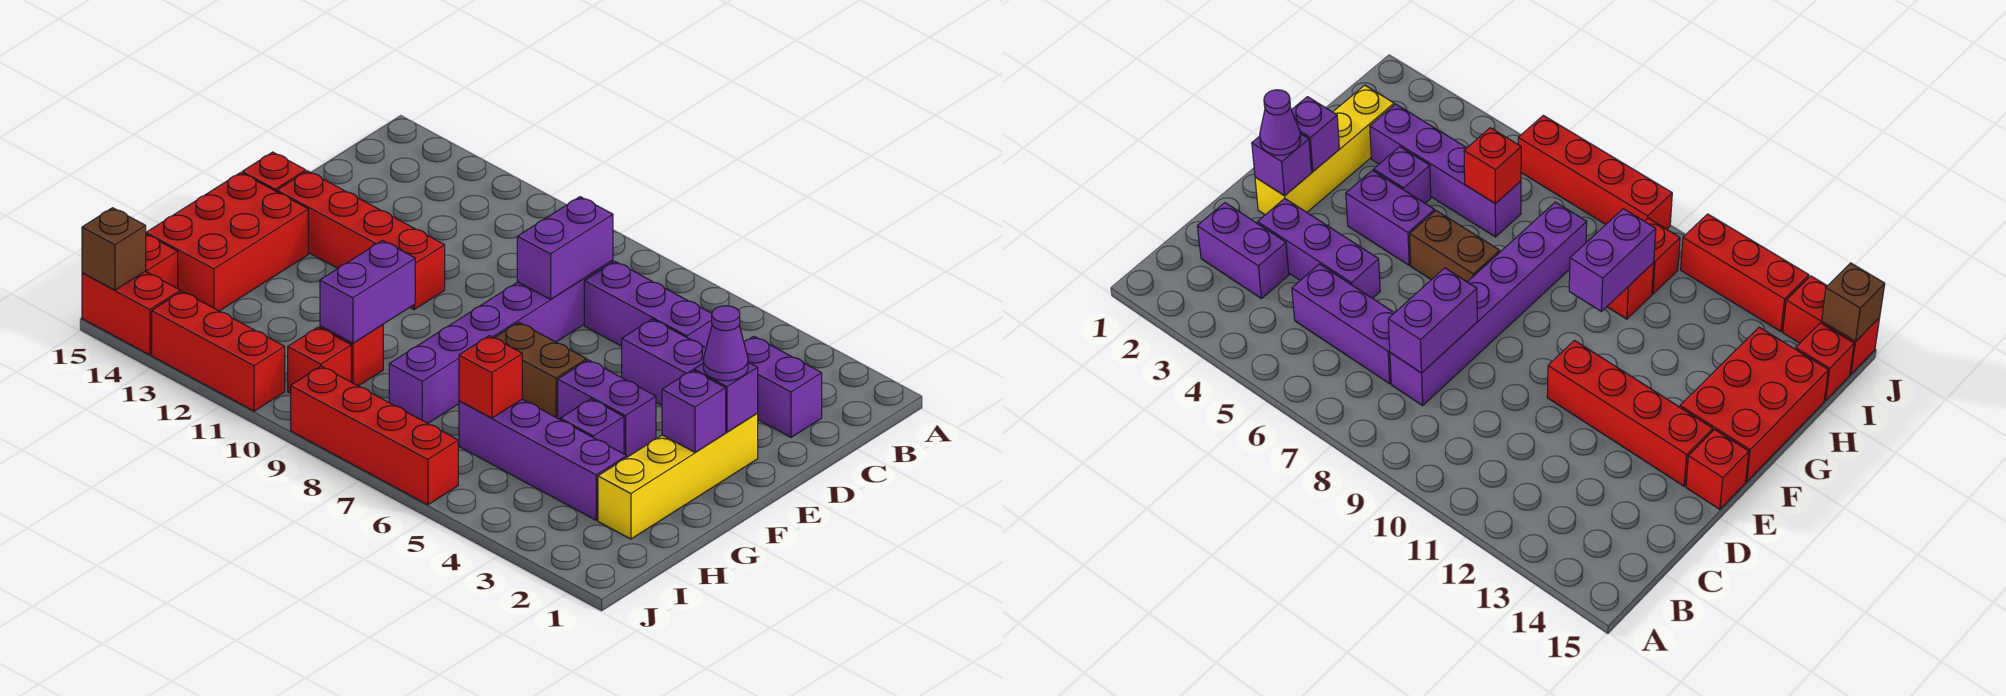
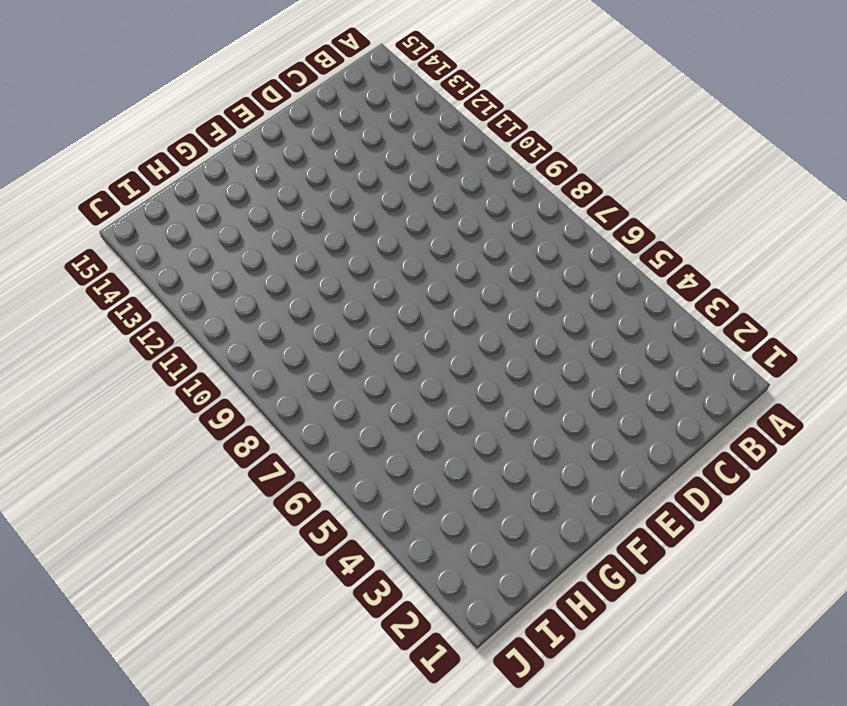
none -> purple 1x2 brick [744,336,822,437]
none -> purple 1x3 brick [584,261,712,348]
none -> purple 1x6 brick [389,260,613,423]

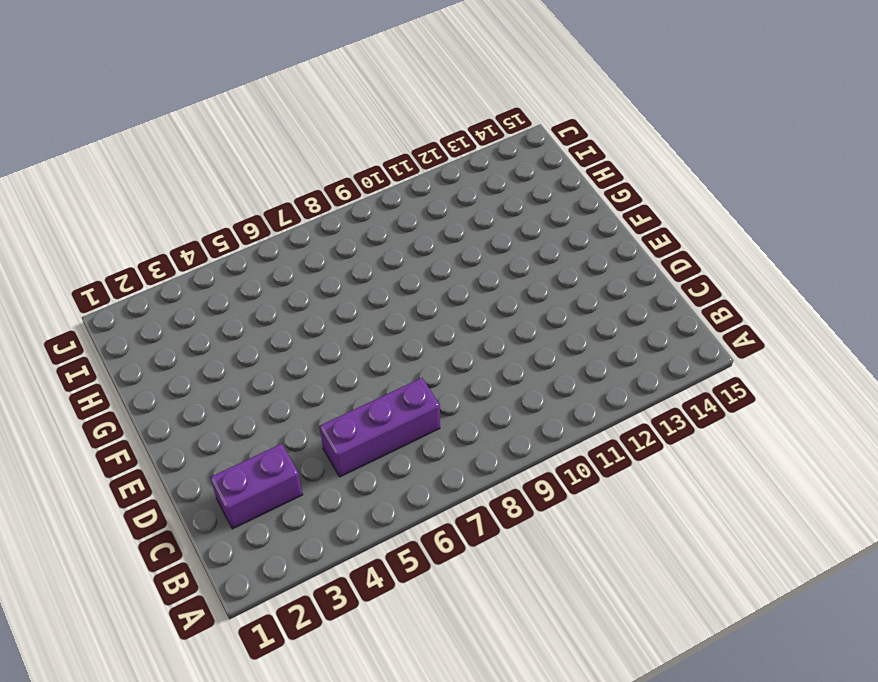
none -> purple 1x6 brick [389,260,613,423]
none -> purple 1x3 brick [622,319,706,405]
none -> yellow 1x4 brick [598,414,758,539]

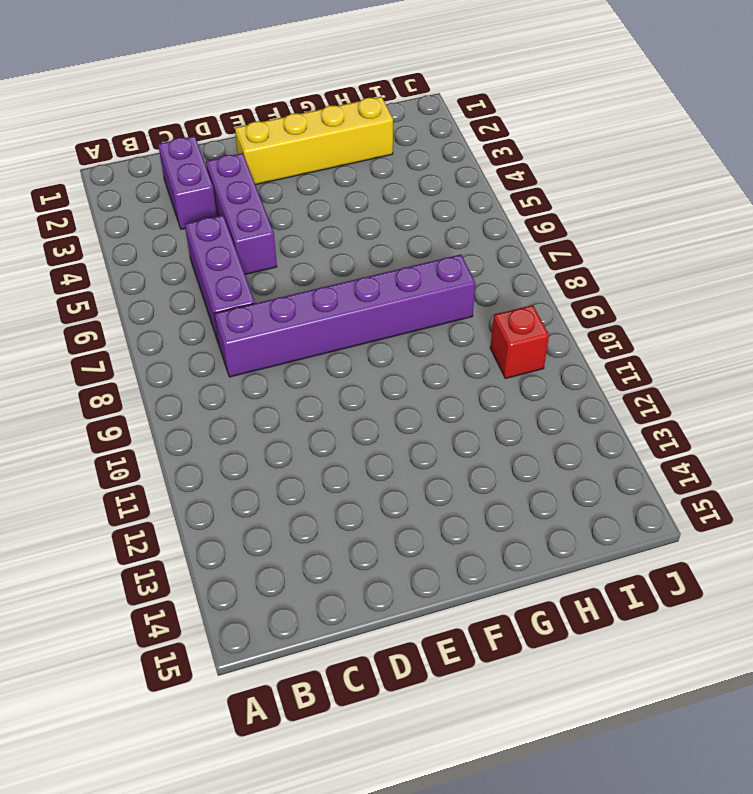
none -> red 1x4 brick [277,171,445,309]
none -> red 1x1 brick [242,152,306,192]
none -> purple 1x2 brick [558,360,656,457]

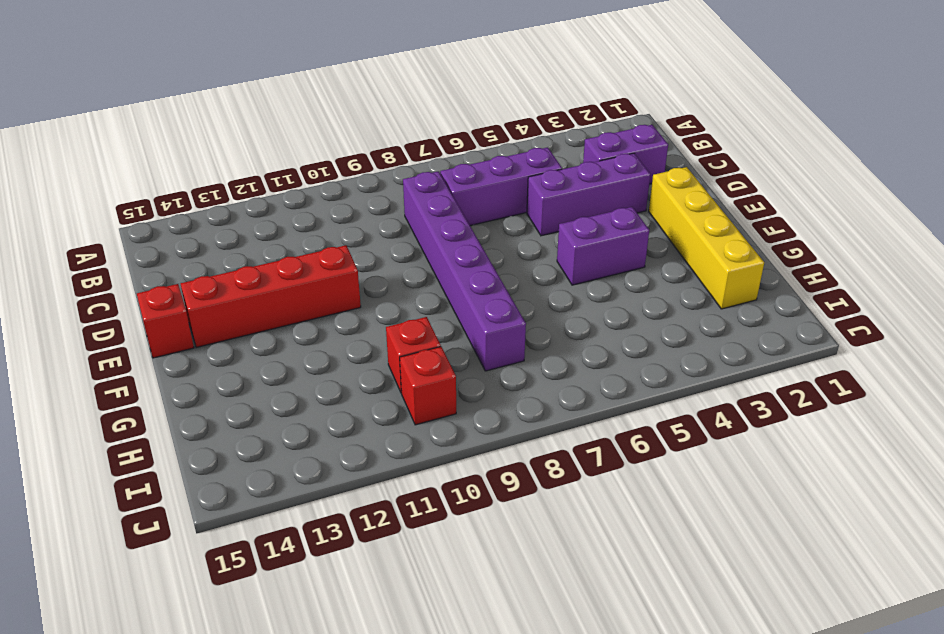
none -> brown 1x2 brick [495,322,587,418]
none -> red 2x3 brick [146,172,308,311]
none -> purple 1x1 brick [560,399,624,454]

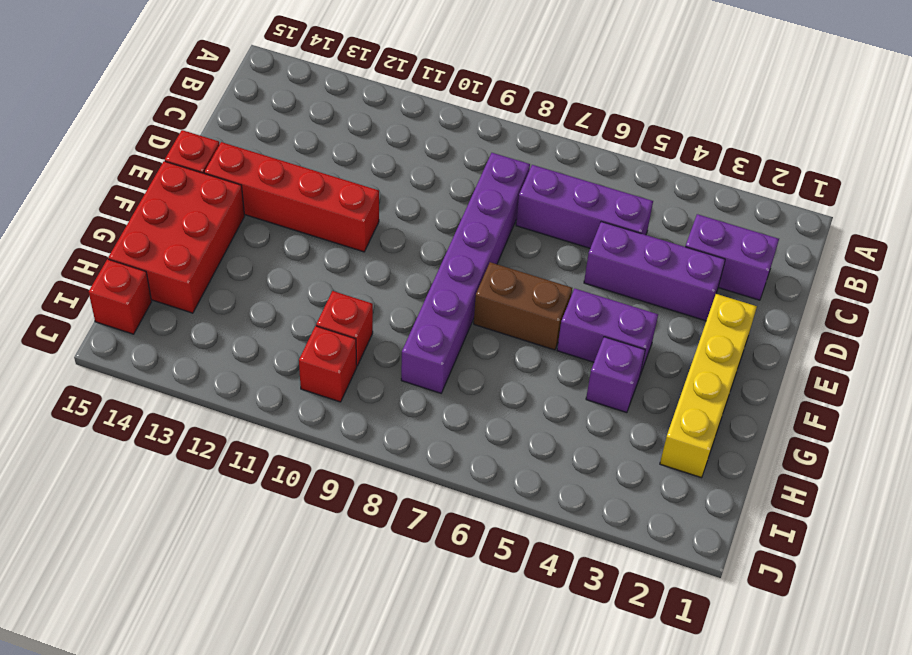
none -> purple 1x4 brick [459,399,627,520]
none -> red 1x4 brick [291,366,458,505]
none -> red 1x3 brick [152,291,285,411]

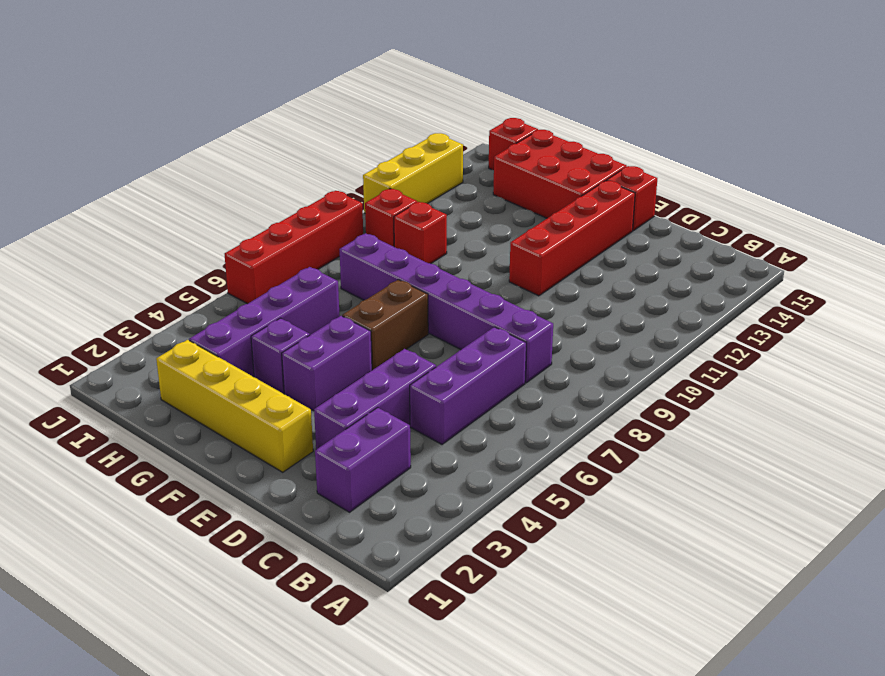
yellow 1x3 brick [363,133,463,213] -> red 1x3 brick [152,291,285,411]
none -> red 1x2 brick [82,271,180,355]
none -> purple 1x2 brick [517,197,613,299]
none -> purple 1x1 brick [694,363,758,432]

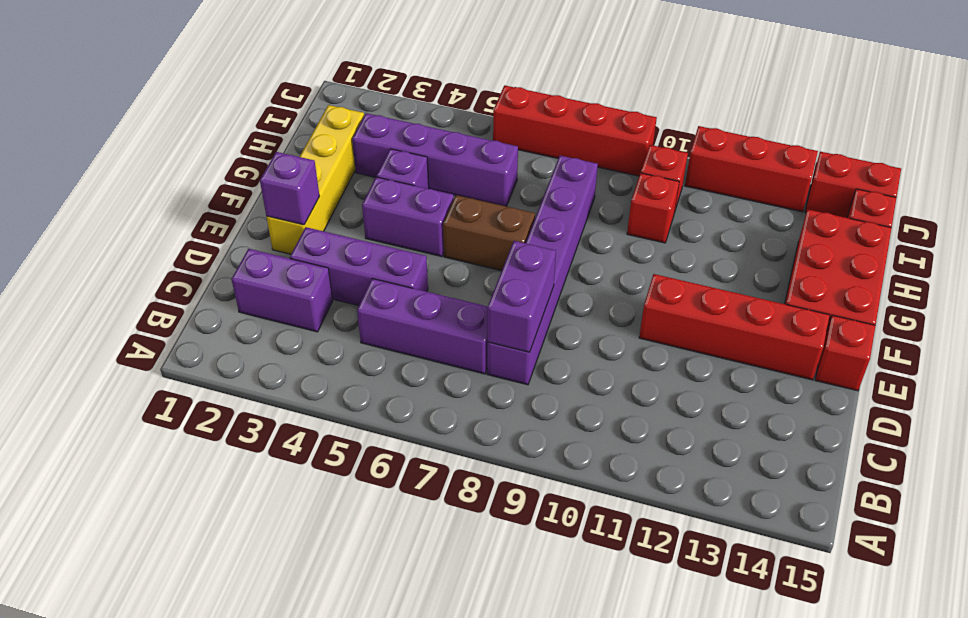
none -> purple 1x1 brick [662,370,726,452]
none -> purple 1x2 brick [320,240,415,343]
none -> red 1x1 brick [459,336,522,418]

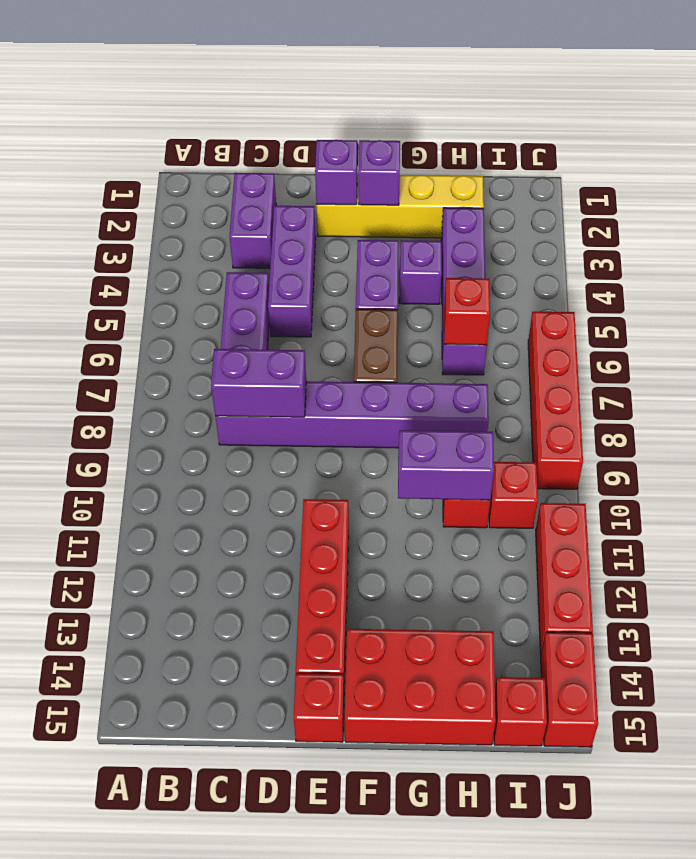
none -> brown 1x1 brick [82,208,146,290]
none -> purple 1x1 cone [703,306,748,381]

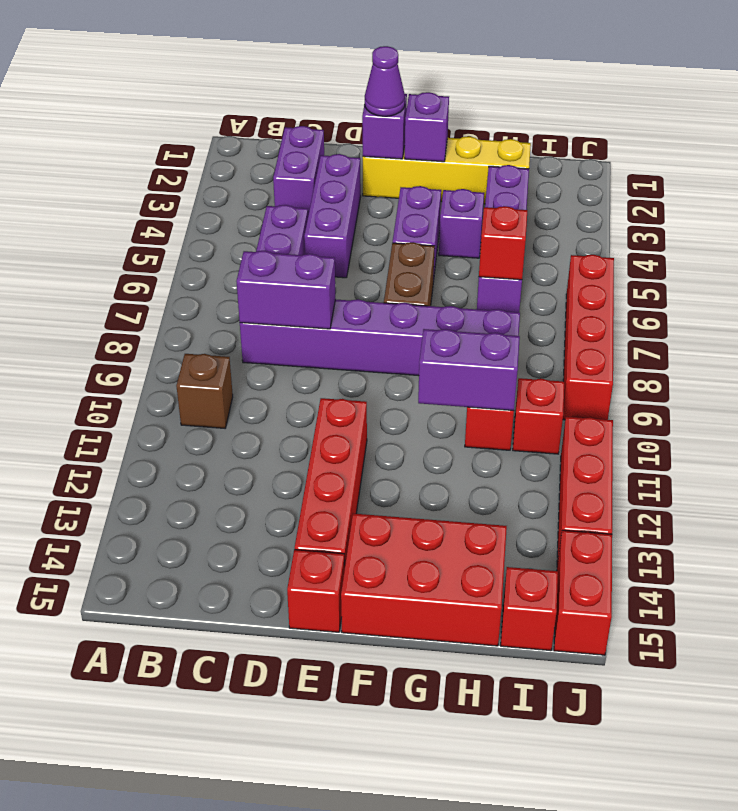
brown 1x1 brick [176,354,233,428] -> brown 1x1 brick moved to [82,208,146,290]

